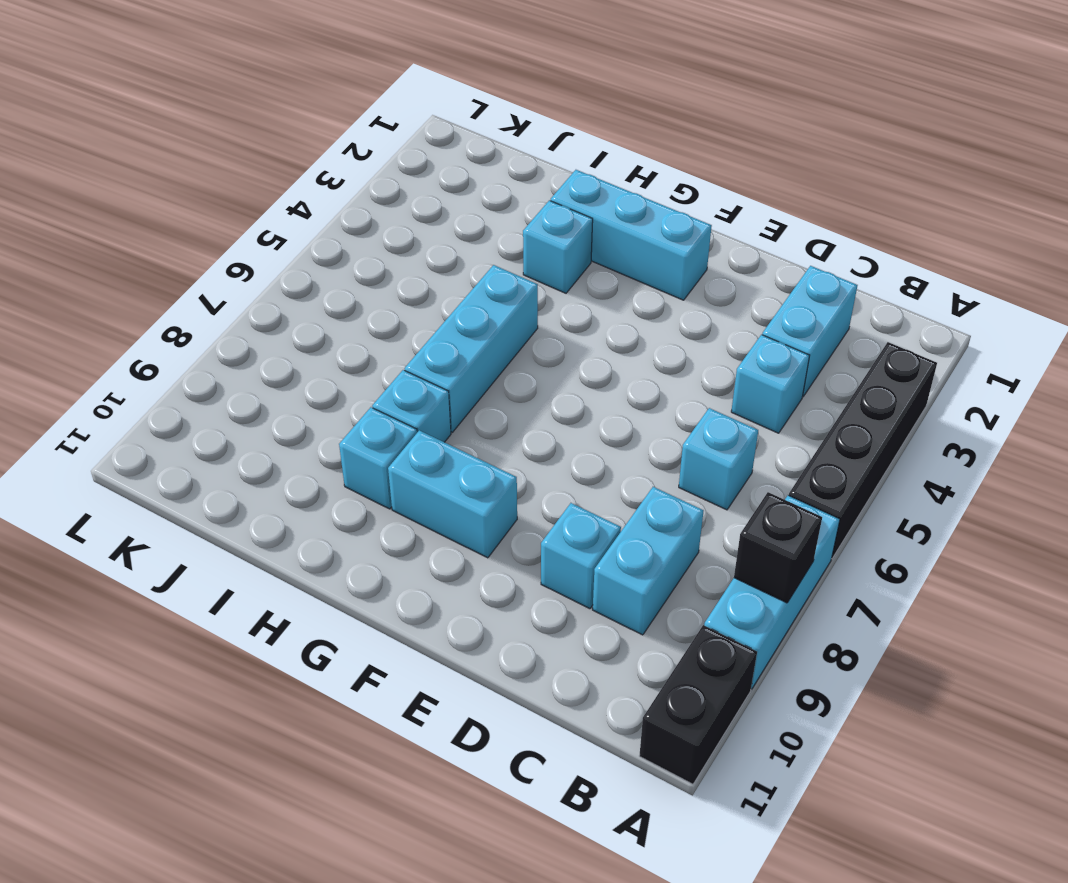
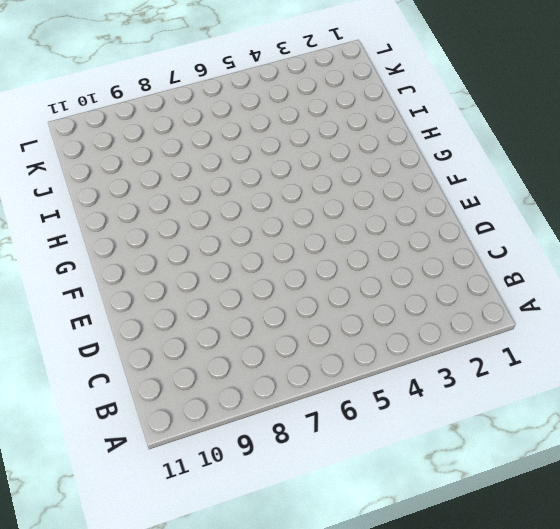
none -> black 1x4 brick [789,342,937,558]
none -> cyan 1x3 brick [704,495,840,689]
none -> black 1x2 brick [639,625,757,784]

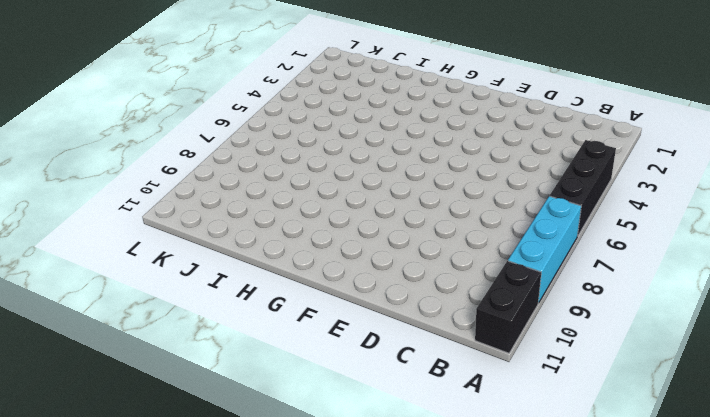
black 1x3 brick [550,140,616,236] -> black 1x4 brick [789,342,937,558]
none -> cyan 1x2 brick [762,266,857,396]
none -> cyan 1x1 brick [731,335,810,433]
none -> cyan 1x1 brick [679,408,758,510]

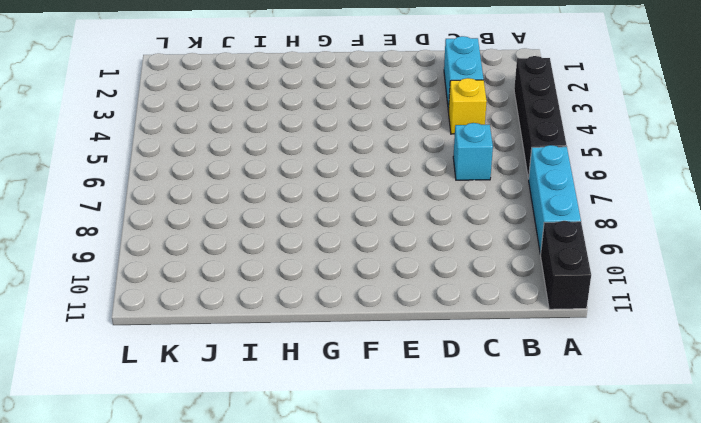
yellow 1x1 brick [448,78,487,134] -> cyan 1x1 brick [731,335,810,433]
none -> cyan 1x2 brick [593,487,703,635]
none -> cyan 1x1 brick [541,503,621,609]
none -> cyan 1x3 brick [550,170,712,300]

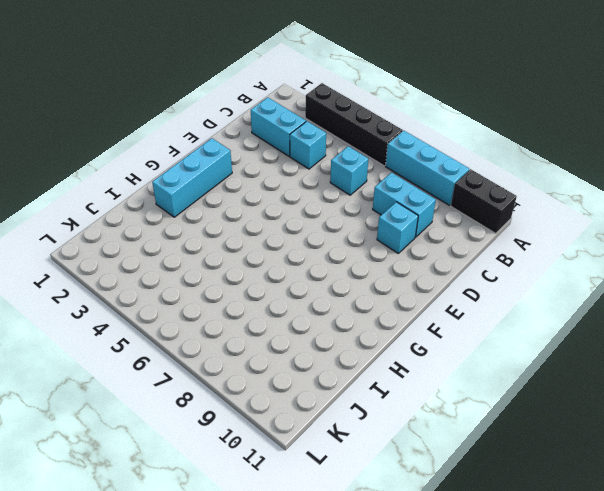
none -> cyan 1x2 brick [388,430,517,558]
none -> cyan 1x1 brick [523,200,593,293]
none -> cyan 1x3 brick [405,265,538,432]

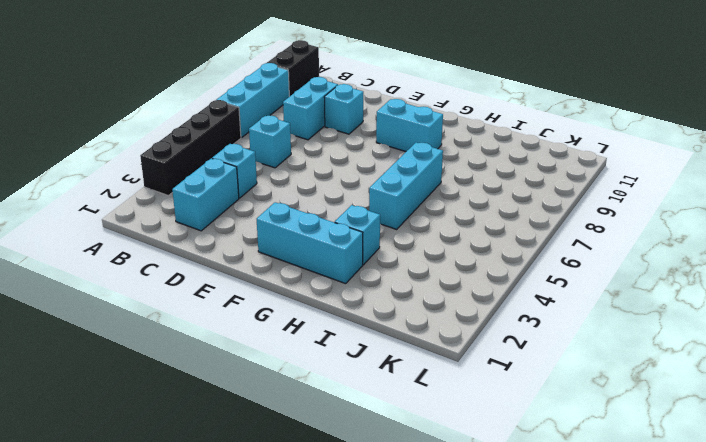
none -> cyan 1x1 brick [372,370,451,442]
none -> cyan 1x1 brick [339,407,417,509]
none -> black 1x1 brick [734,492,822,603]

